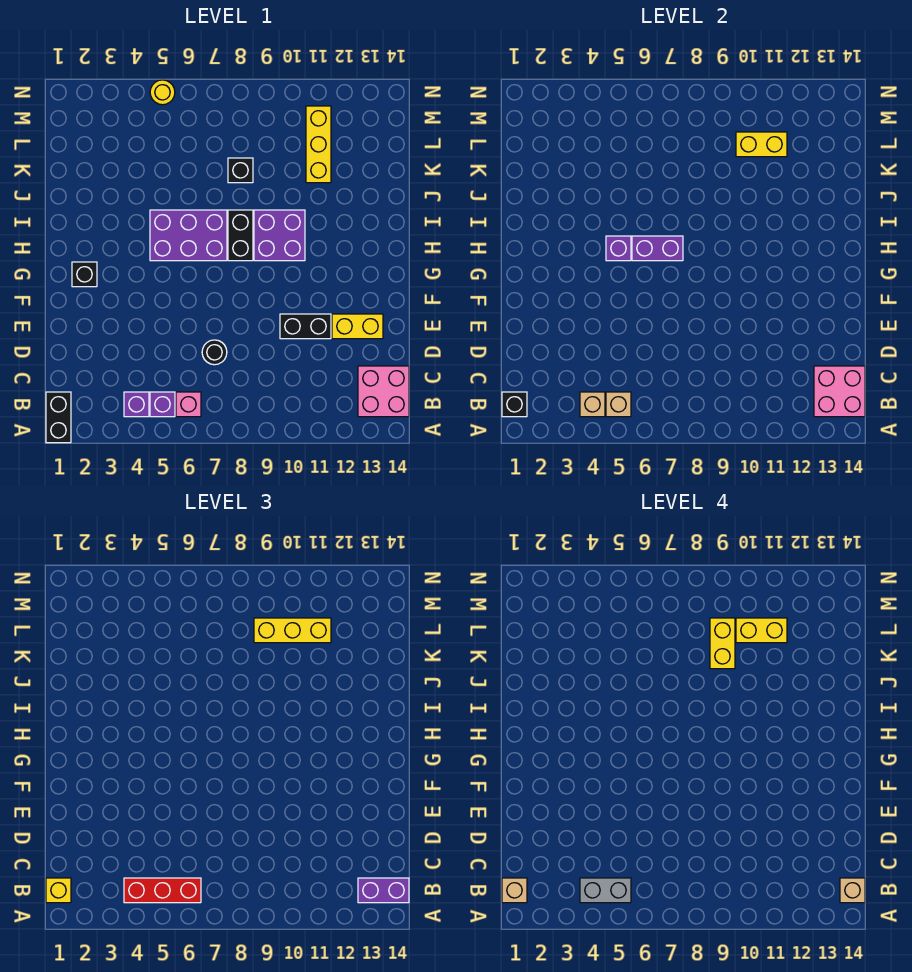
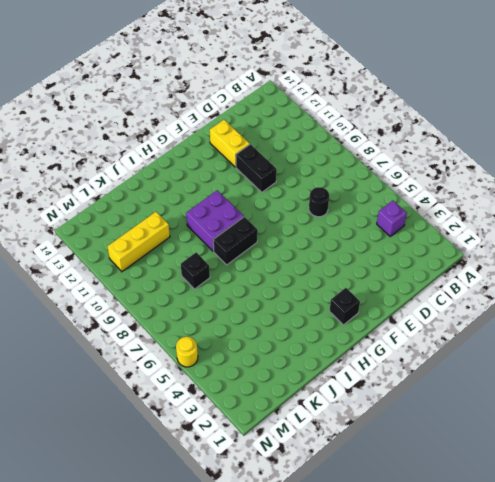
none -> black 1x2 brick [46,392,71,443]
none -> purple 1x1 brick [150,392,175,417]
none -> pink 1x1 brick [176,392,201,417]
none -> pink 2x2 brick [358,366,409,417]

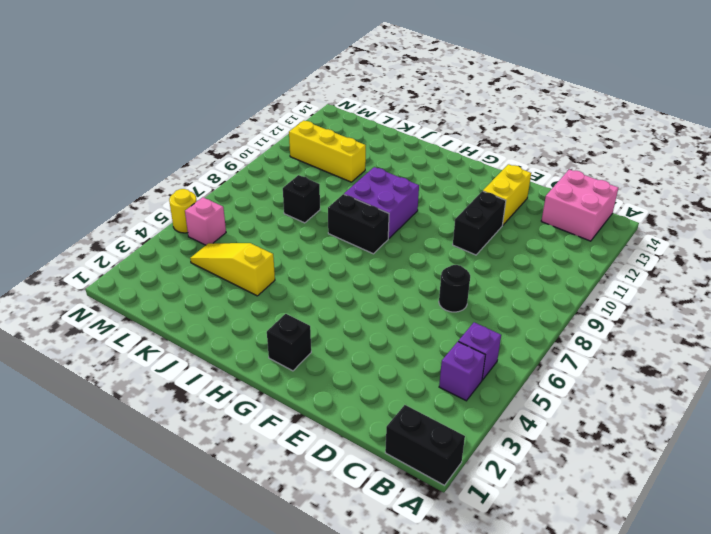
yellow 1x3 slope [190,243,275,296] -> none
pink 1x1 brick [185,197,226,245] -> pink 1x1 brick moved to [176,392,201,417]
none -> purple 2x3 brick [150,210,227,261]
none -> black 1x1 brick [502,392,527,417]
none -> tan 1x1 brick [580,392,605,417]
none -> tan 1x1 brick [606,392,631,417]

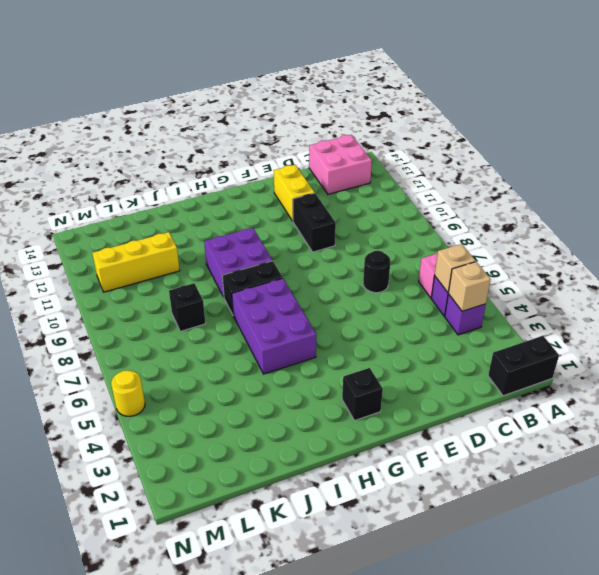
none -> black 1x1 brick [502,392,527,417]
none -> pink 2x2 brick [814,366,865,417]
none -> purple 1x1 brick [606,236,631,261]
none -> purple 1x2 brick [632,236,683,261]

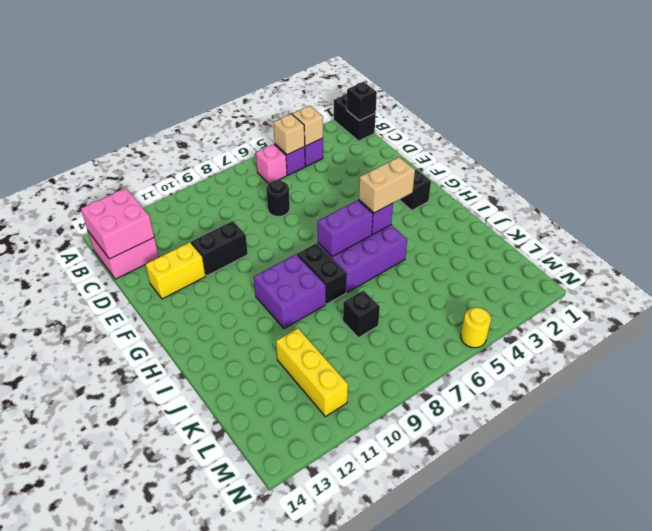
tan 1x2 brick [359,157,415,213] -> none
none -> yellow 1x2 brick [736,132,787,157]
none -> yellow 1x1 brick [46,878,71,903]
none -> red 1x3 brick [124,878,201,903]
none -> purple 1x2 brick [358,878,409,903]

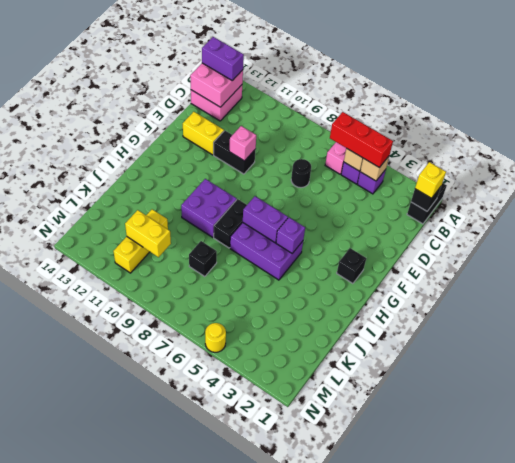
pink 1x1 brick [229,126,256,161] -> none
none -> yellow 1x3 brick [254,618,331,643]
none -> tan 1x1 brick [502,878,527,903]
none -> grey 1x2 brick [580,878,631,903]
none -> tan 1x1 brick [840,878,865,903]

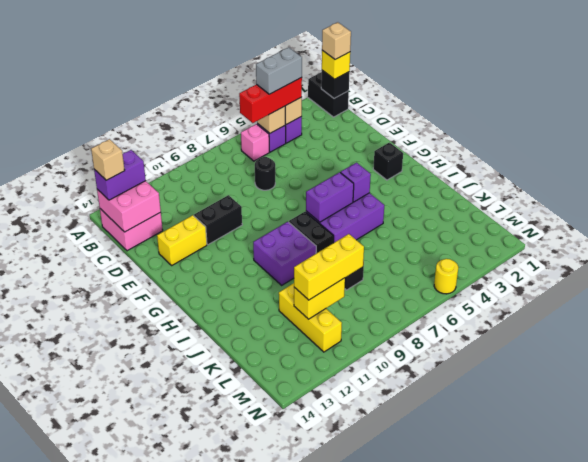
none -> yellow 1x2 brick [710,618,735,669]
none -> yellow 1x2 brick [736,618,787,643]

